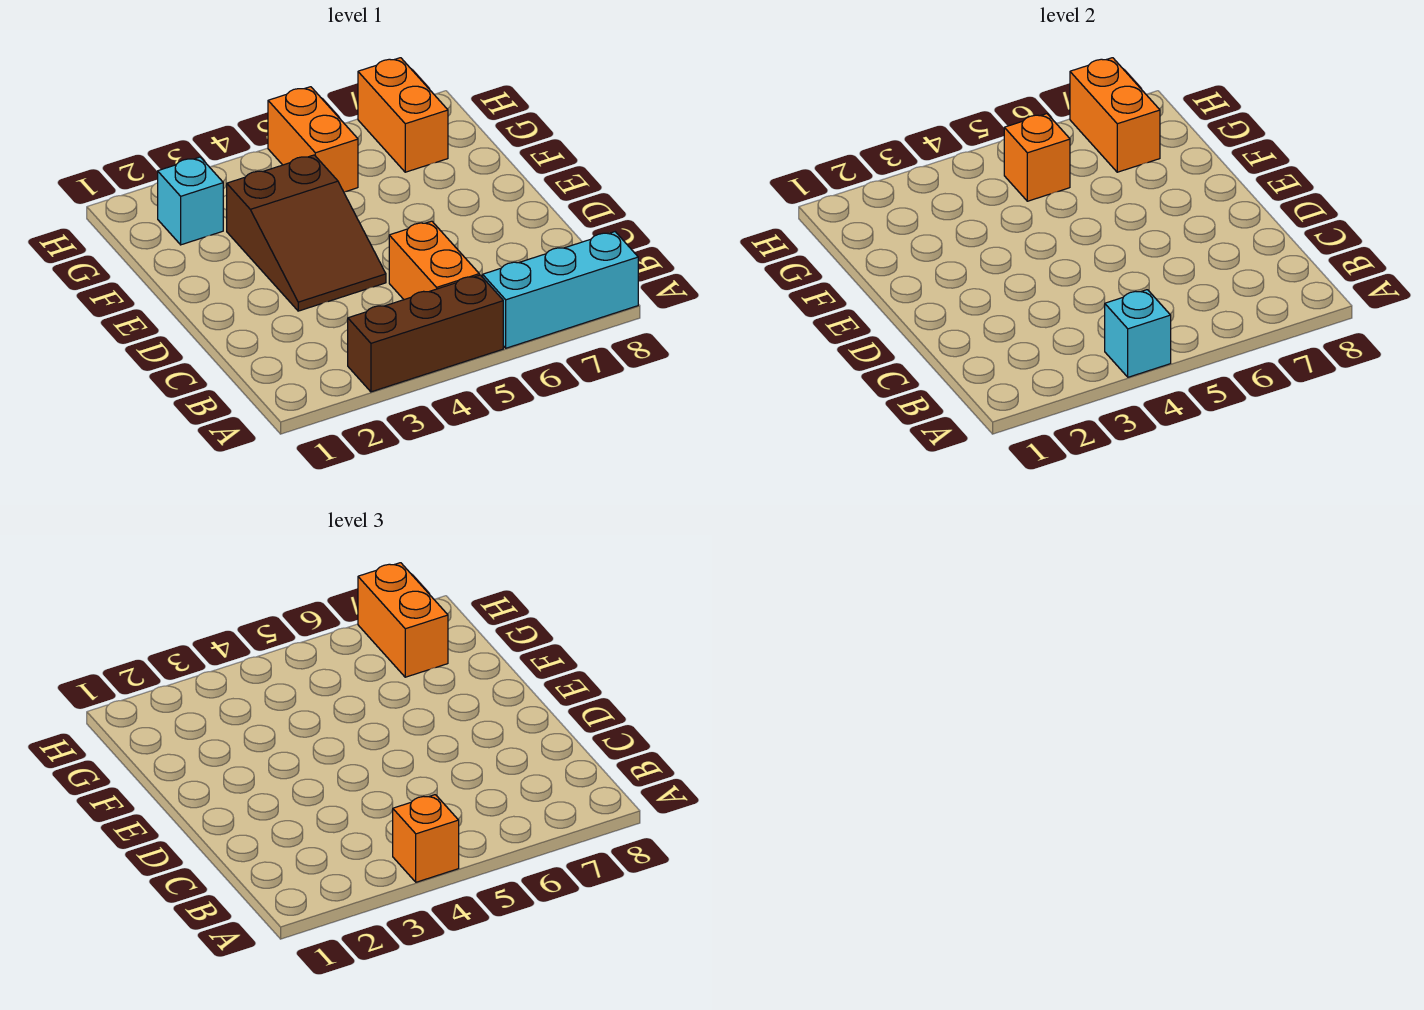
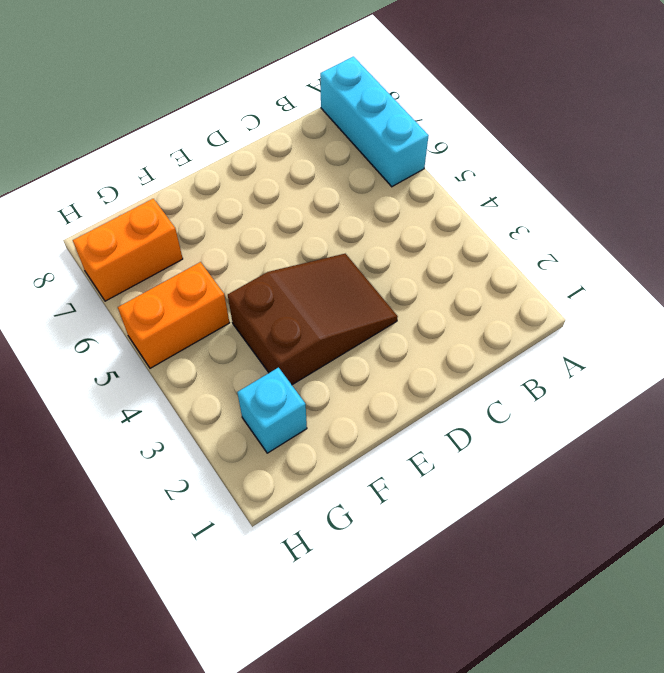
none -> brown 1x3 brick [348,275,503,392]
none -> orange 1x2 brick [389,221,479,300]
none -> cyan 1x1 brick [1105,290,1171,377]

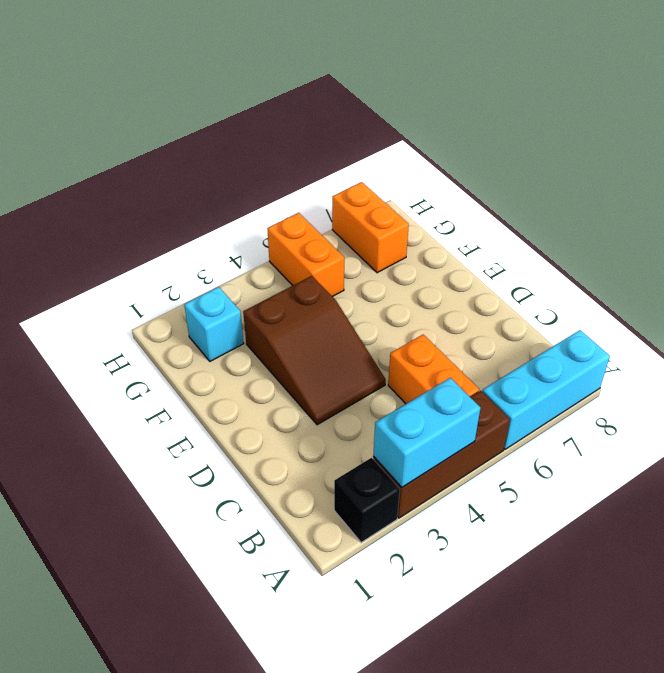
black 1x1 brick [334,458,400,543] -> none
cyan 1x2 brick [373,378,481,487] -> cyan 1x1 brick [1105,290,1171,377]
none -> orange 1x1 brick [1004,114,1070,201]
none -> orange 1x2 brick [1070,58,1160,172]
none -> orange 1x1 brick [393,795,459,882]

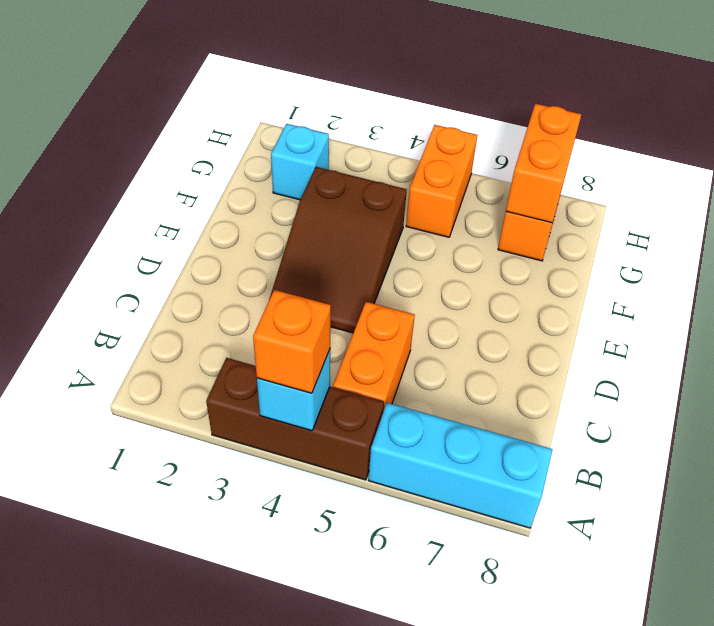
none -> orange 1x1 brick [1004,114,1070,201]
none -> orange 1x2 brick [358,563,448,677]

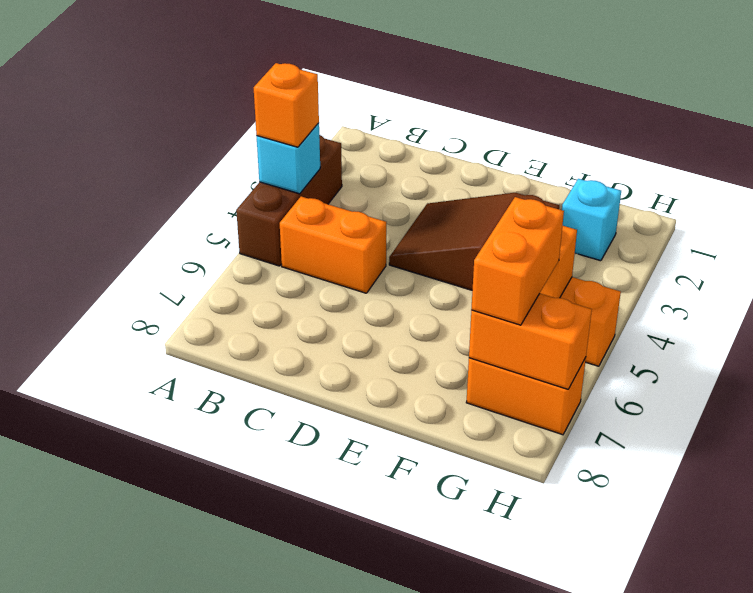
orange 1x2 brick [471,197,564,325] -> orange 1x2 brick turned to [358,563,448,677]
none -> cyan 1x3 brick [483,232,638,348]

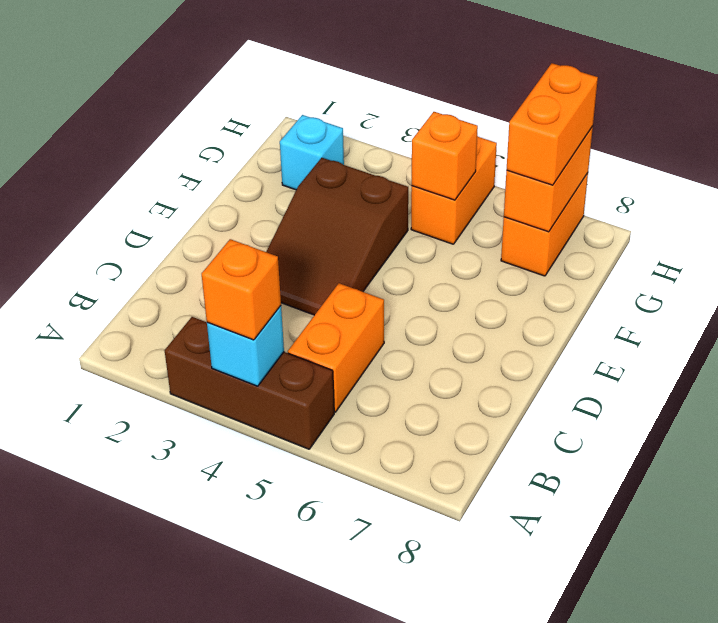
none -> cyan 1x3 brick [483,232,638,348]

